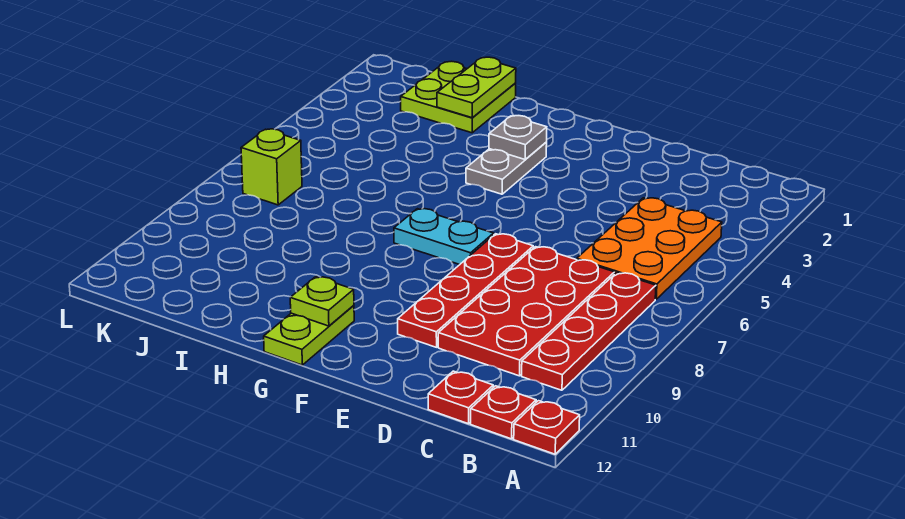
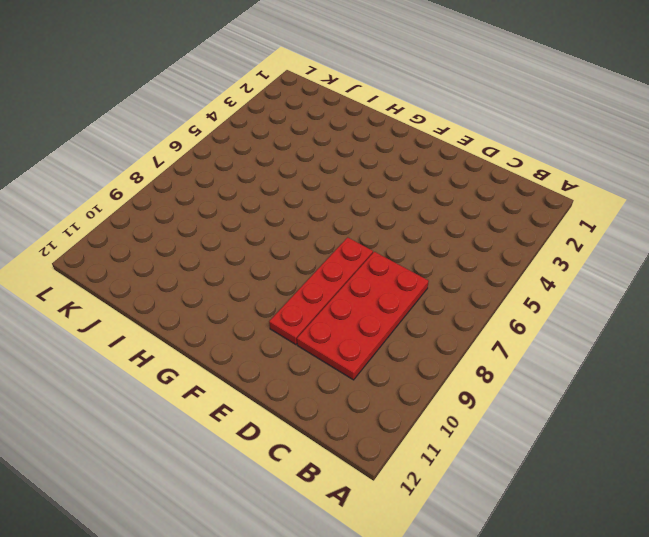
none -> red 1x1 plate [514,401,580,454]
none -> orange 2x3 plate [577,198,722,299]
none -> red 1x4 plate [522,273,656,390]

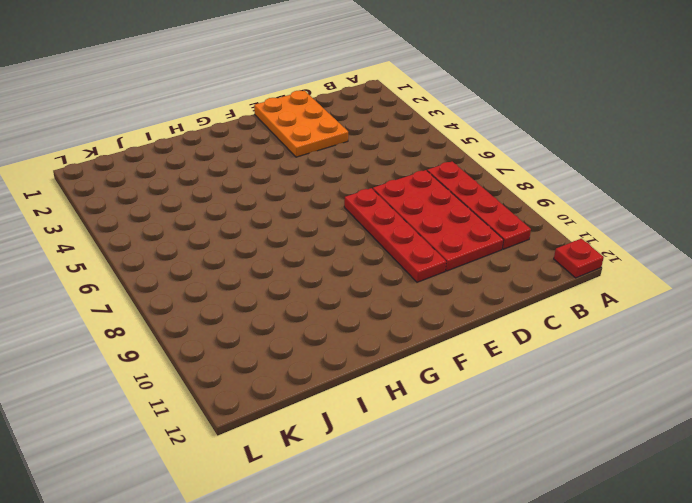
orange 2x3 plate [254,90,348,157] -> orange 2x3 plate moved to [577,198,722,299]
none -> red 1x1 plate [471,386,536,439]
none -> red 1x1 plate [428,371,493,424]
none -> cyan 1x2 plate [394,209,494,265]

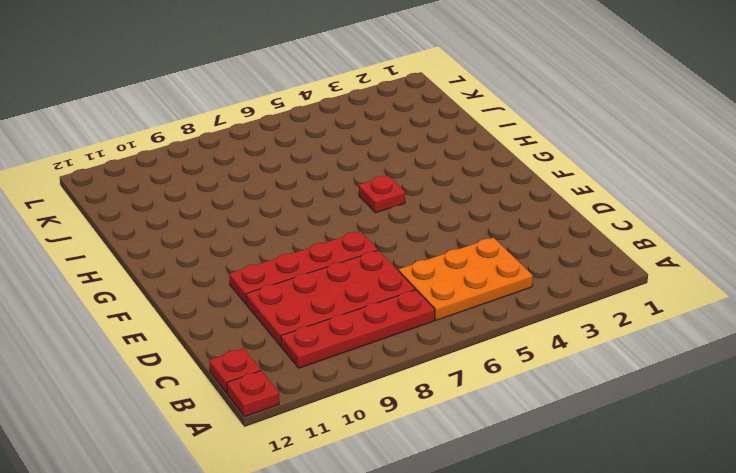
red 1x1 plate [359,176,405,213] -> red 1x1 plate moved to [428,371,493,424]
none -> cyan 1x2 plate [394,209,494,265]
none -> grey 1x2 plate [466,142,547,194]
none -> lime 1x2 plate [264,305,354,365]

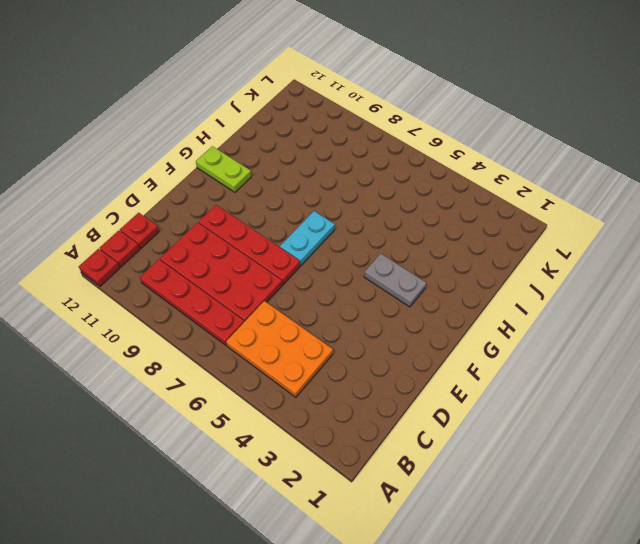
none -> lime 2x2 plate [401,61,516,133]
none -> lime 1x1 brick [241,129,302,205]
none -> grey 1x1 plate [489,116,547,159]

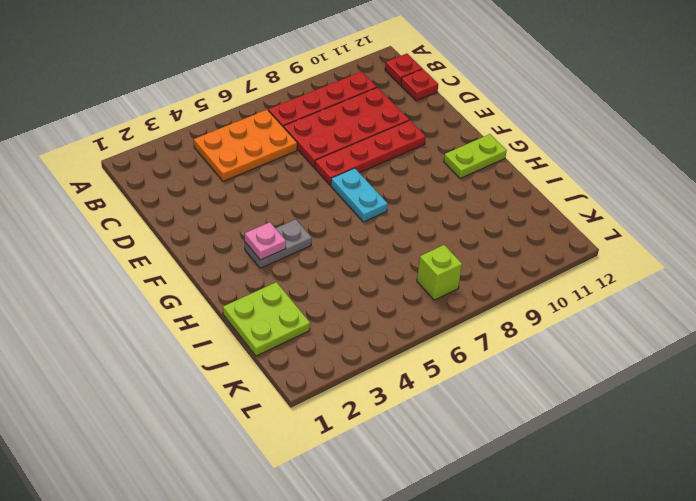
pink 1x1 plate [245,222,286,260] -> grey 1x1 plate [489,116,547,159]
none -> red 1x1 plate [514,401,580,454]
none -> lime 1x1 plate [290,277,354,326]
none -> lime 1x2 plate [437,57,516,118]

